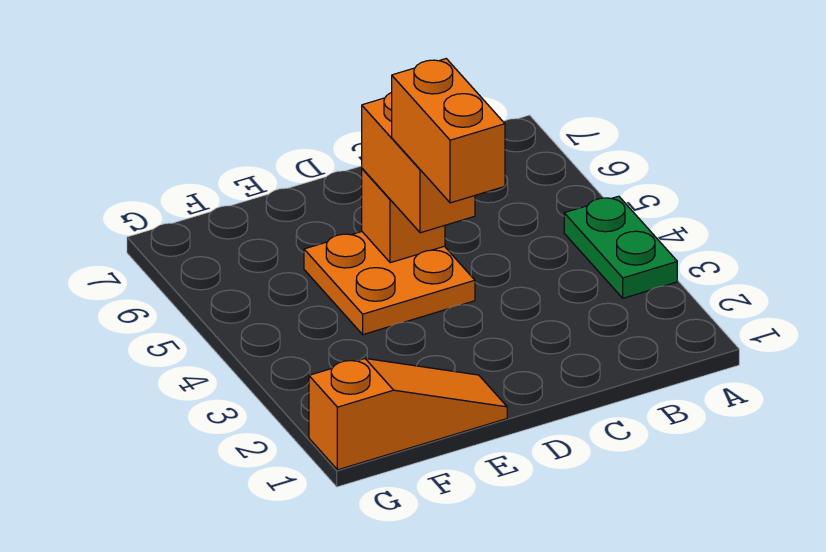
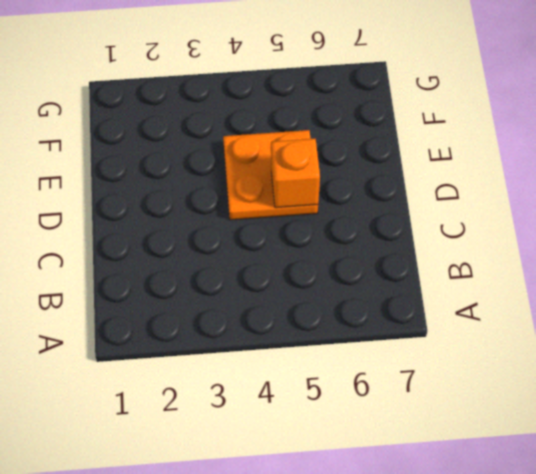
none -> green 1x2 plate [564,196,677,298]
none -> orange 1x3 slope [309,358,507,470]

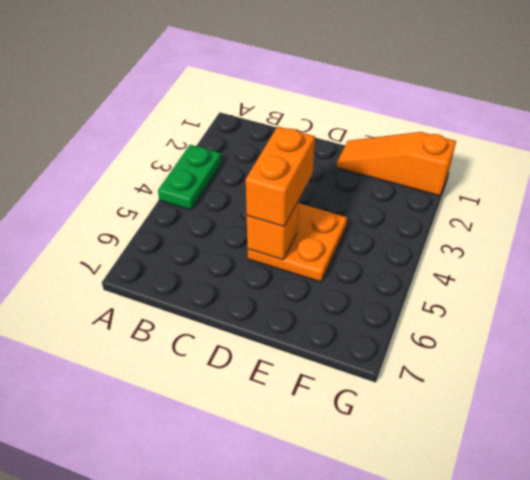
none -> orange 1x2 brick [392,59,505,203]

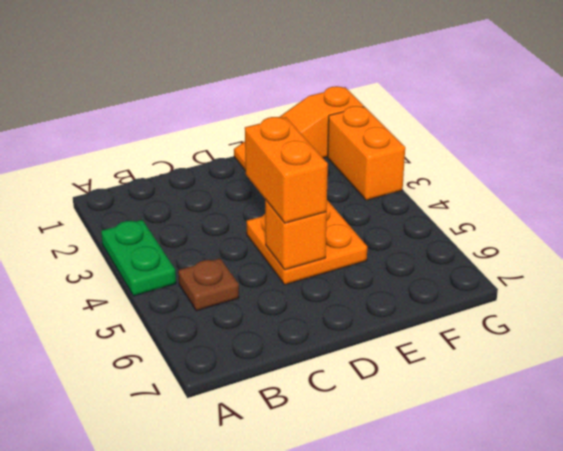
brown 1x1 plate [178,258,239,311] -> none
orange 1x2 brick [328,106,405,200] -> orange 1x2 brick moved to [392,59,505,203]

